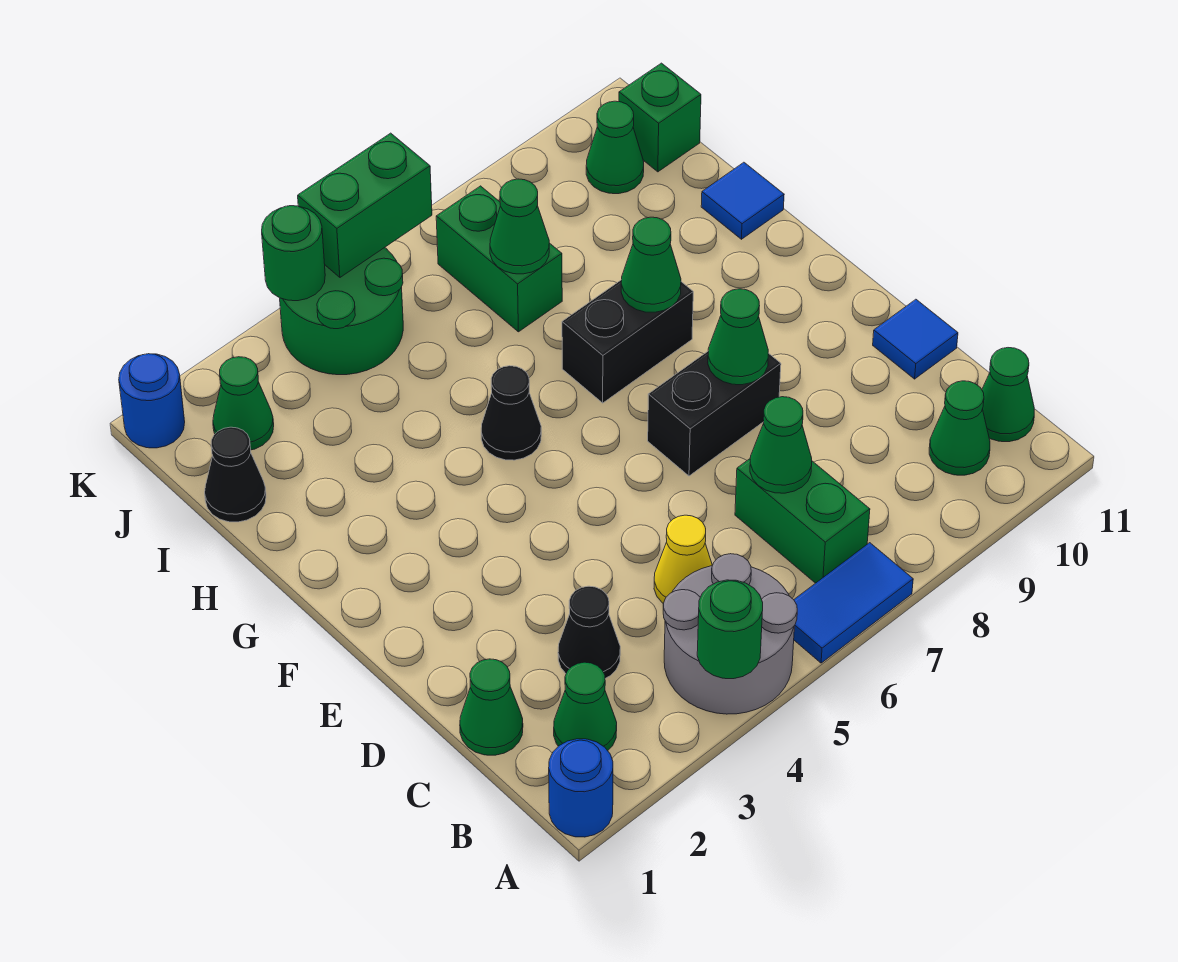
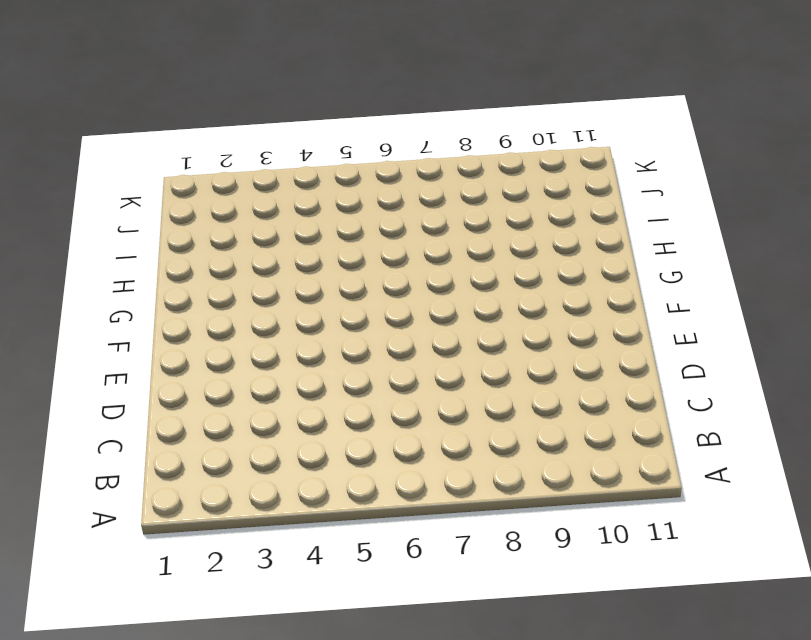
none -> blue 1x1 round brick [549,739,613,837]
none -> grey 2x2 round brick [663,554,797,714]
none -> blue 1x2 tile [794,543,913,663]

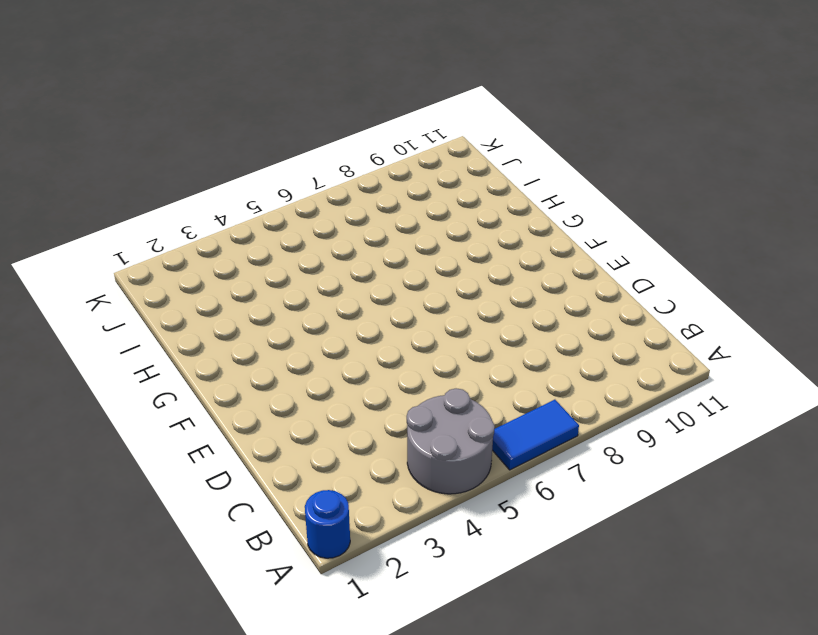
none -> green 1x1 cone [554,662,617,751]
none -> green 1x2 brick [735,459,870,583]
none -> green 1x1 cone [929,381,990,475]

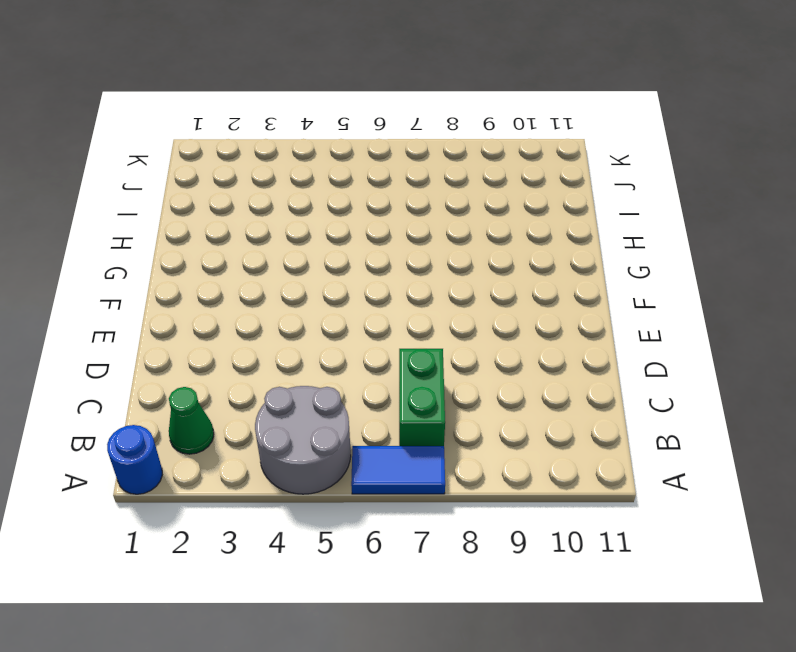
none -> green 1x1 cone [929,381,990,475]
none -> green 1x1 cone [982,348,1034,442]
none -> green 1x1 cone [460,659,523,755]

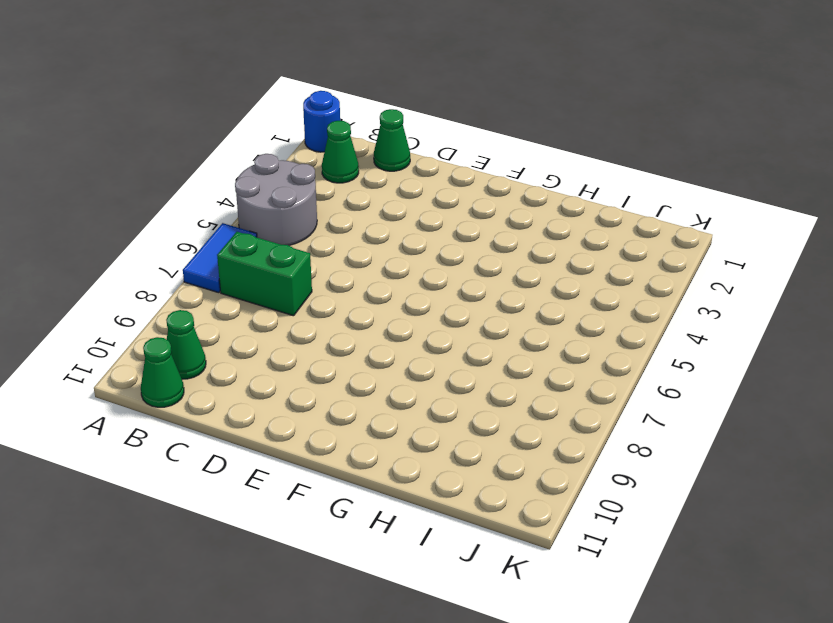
none -> black 1x1 cone [558,586,620,678]
none -> yellow 1x1 cone [654,515,712,604]
none -> blue 1x1 tile [873,299,958,379]

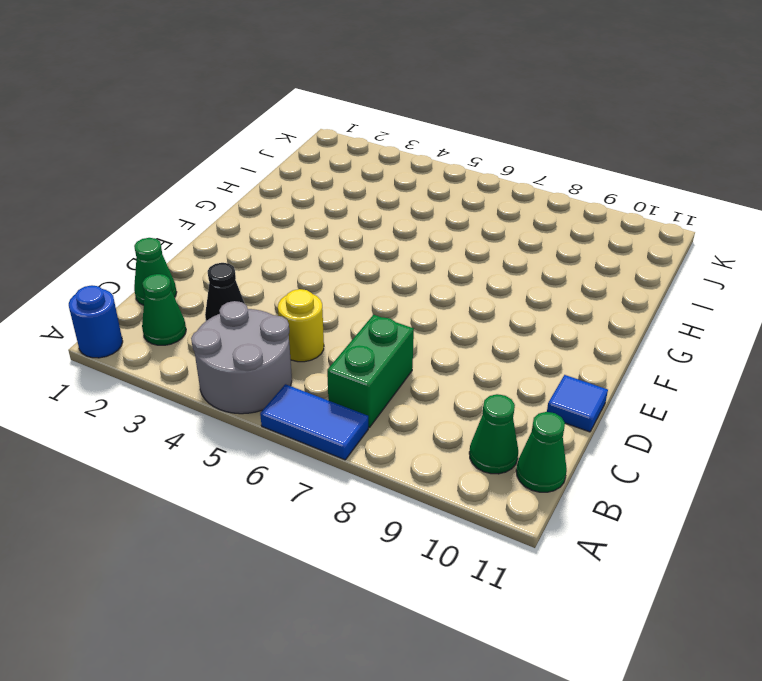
yellow 1x1 round brick [278,289,324,362] -> yellow 1x1 cone [654,515,712,604]
none -> black 1x2 brick [648,352,781,476]
none -> black 1x1 cone [481,366,541,460]
none -> black 1x2 brick [562,280,693,403]

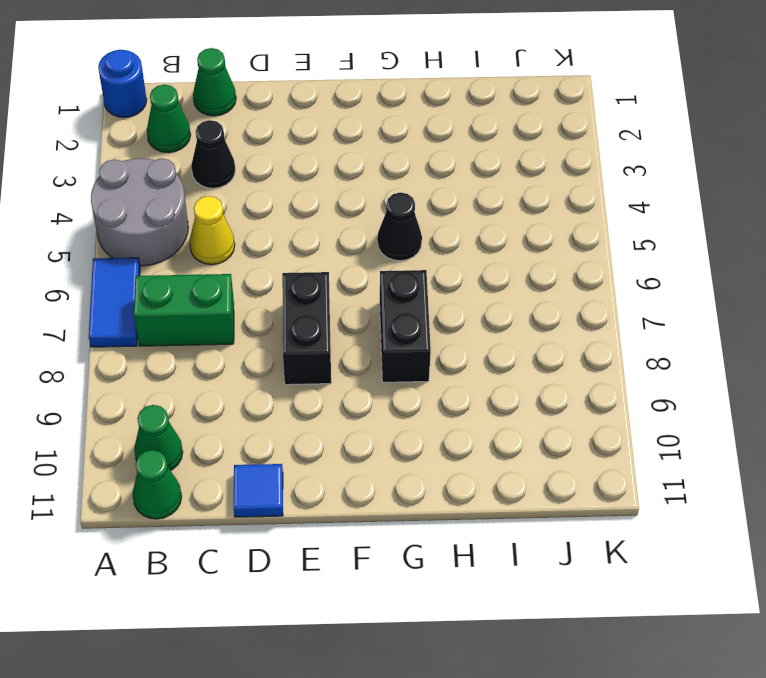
none -> blue 1x1 tile [701,162,784,239]
none -> black 1x1 cone [205,427,266,522]
none -> green 1x2 brick [436,186,562,332]

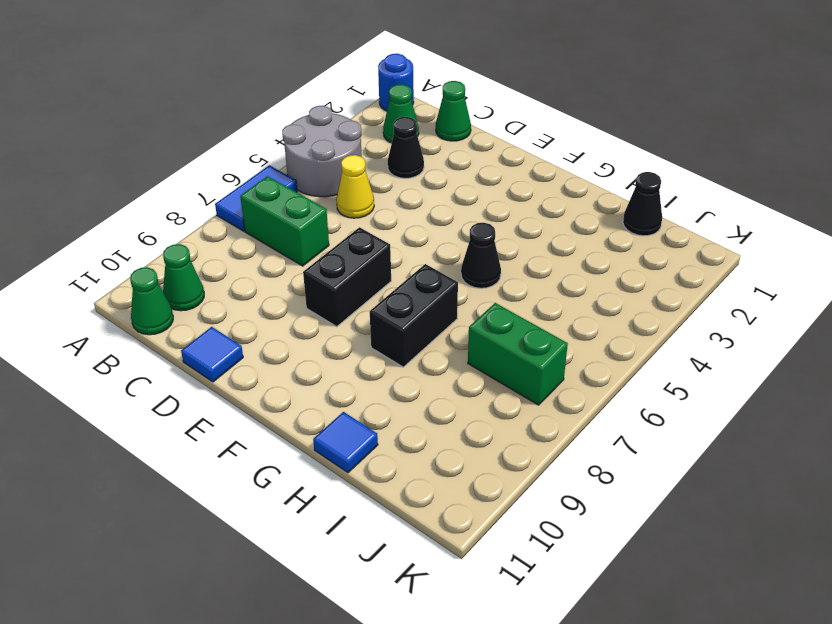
none -> green 1x1 cone [213,357,274,450]
none -> green 2x2 round brick [280,248,403,375]
none -> green 1x1 cone [586,101,644,194]

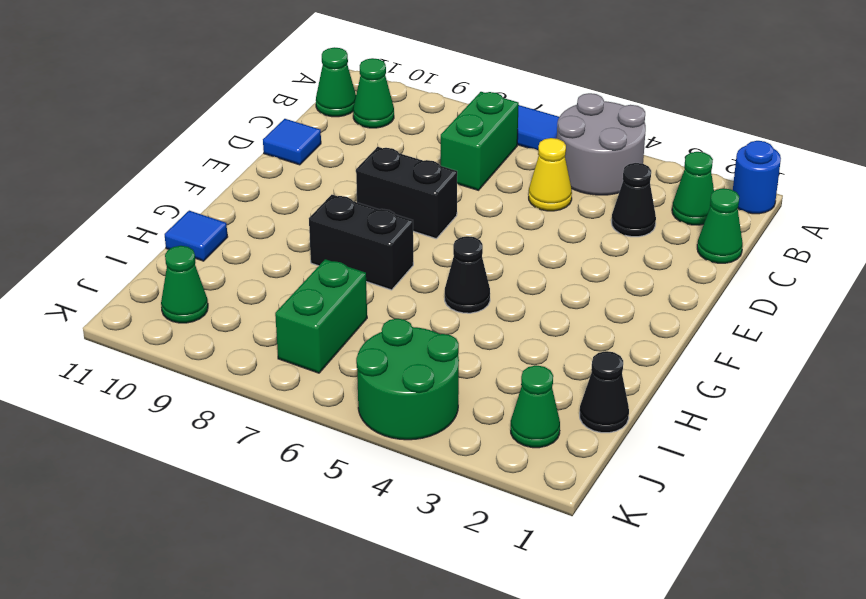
none -> green 1x1 brick [619,63,701,172]
none -> blue 1x1 round brick [119,354,185,448]
none -> green 1x1 round brick [697,580,763,679]

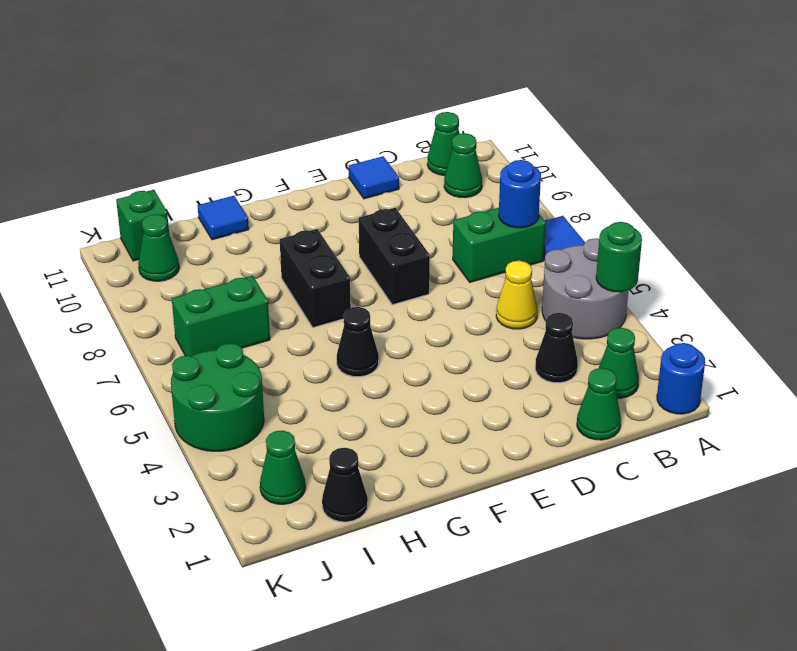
blue 1x1 round brick [499,160,541,228] -> blue 1x1 round brick moved to [119,354,185,448]
none -> green 1x1 cone [750,397,812,493]
none -> green 1x1 cone [708,289,768,385]
none -> green 1x1 cone [621,217,681,312]

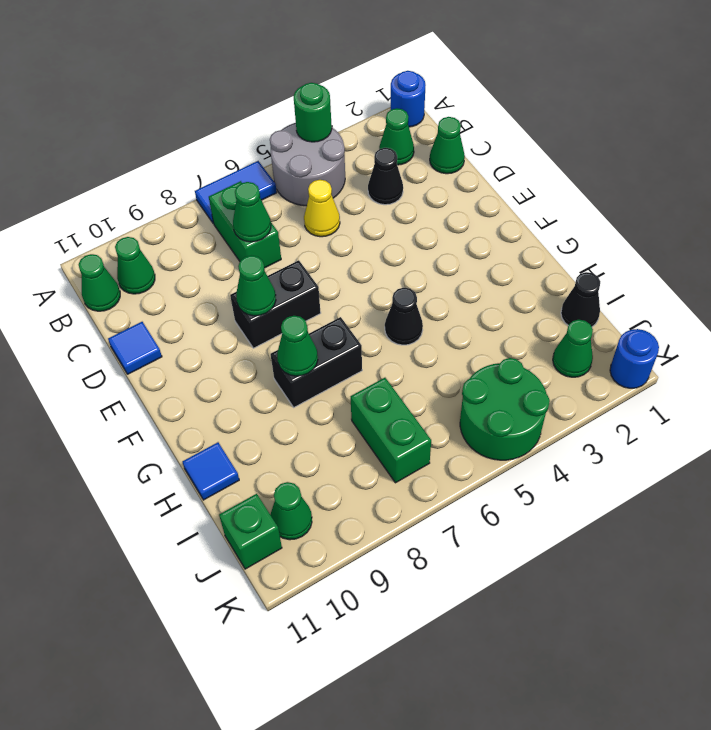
none -> green 1x1 cone [490,179,549,274]
none -> green 1x1 round brick [262,206,325,301]
none -> green 1x2 brick [298,133,432,277]

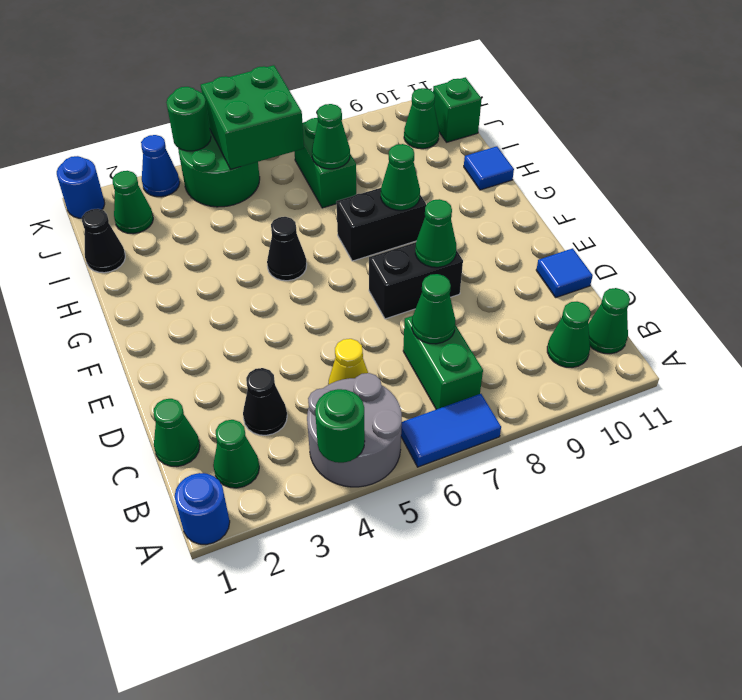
green 2x2 brick [201,65,304,169] -> green 1x2 brick [298,133,432,277]
blue 1x1 cone [141,135,180,197] -> none

